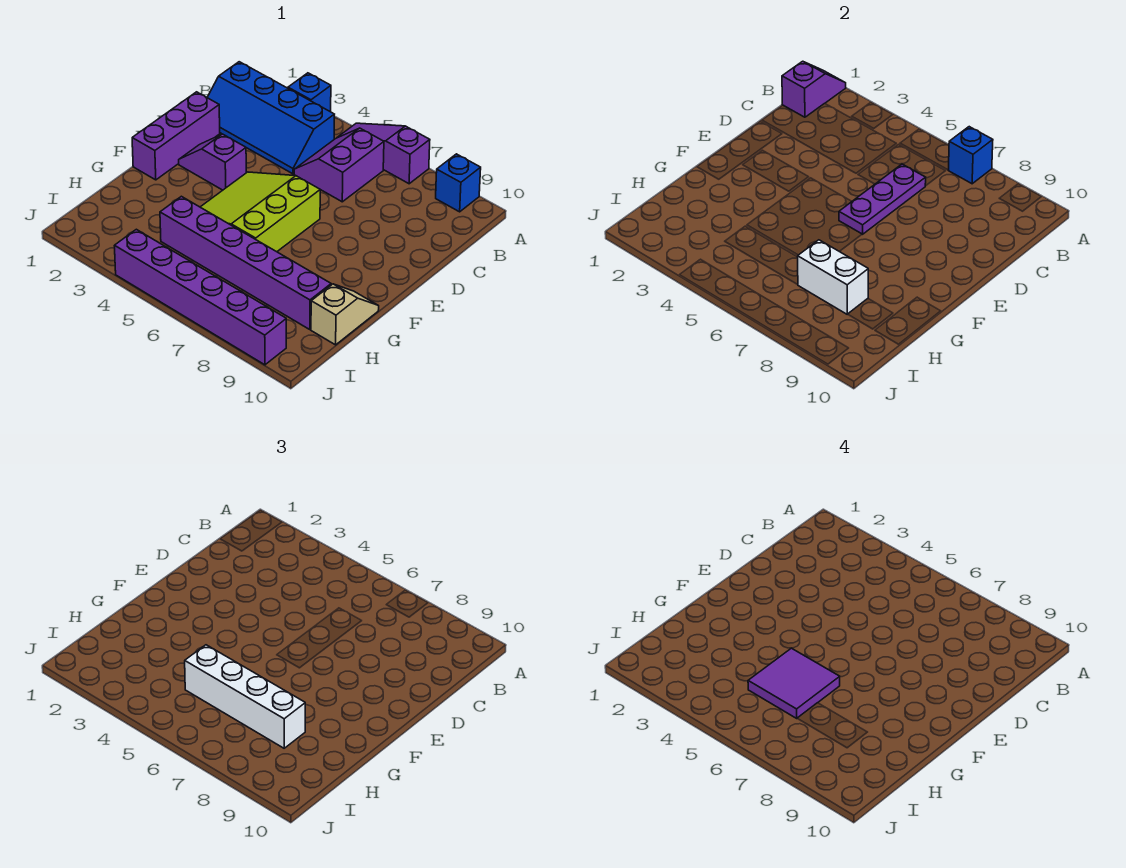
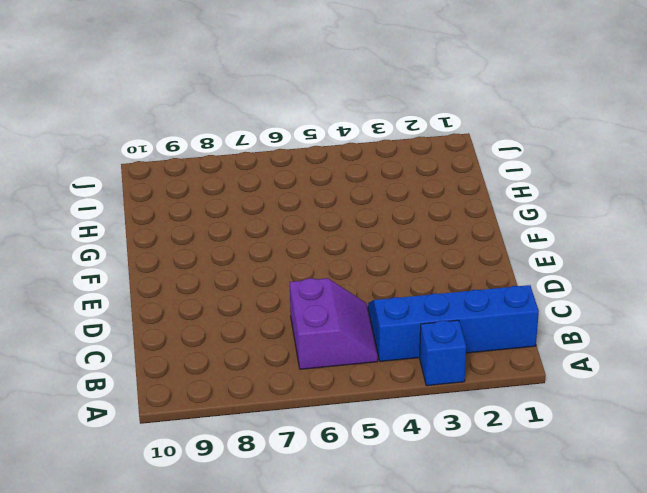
none -> purple 1x3 slope [337,123,430,184]
none -> blue 1x1 brick [436,154,481,212]
none -> purple 1x3 brick [132,92,220,180]

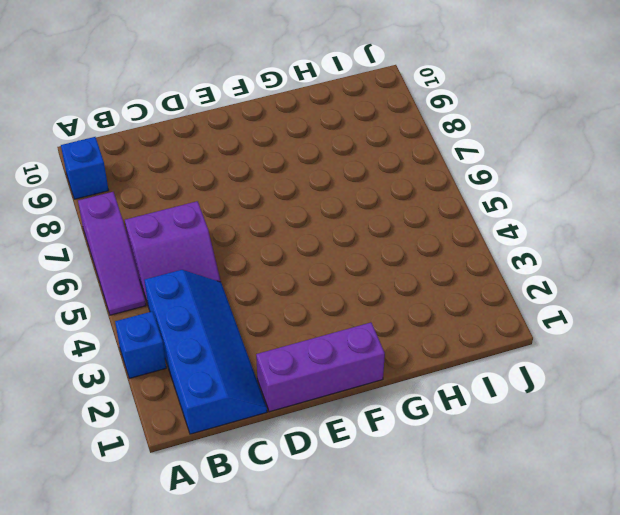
none -> purple 1x2 slope [179,134,246,190]
none -> lime 3x3 slope [201,172,320,252]
none -> tan 1x2 slope [311,284,379,345]

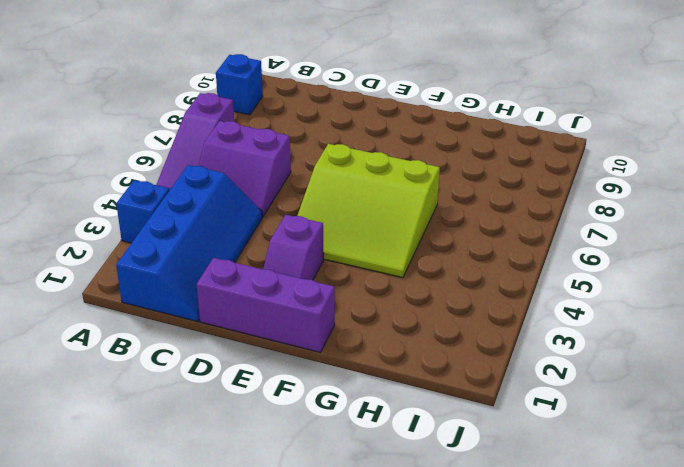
none -> tan 1x2 slope [311,284,379,345]
none -> purple 1x6 brick [160,196,331,329]
none -> purple 1x6 brick [114,229,286,365]

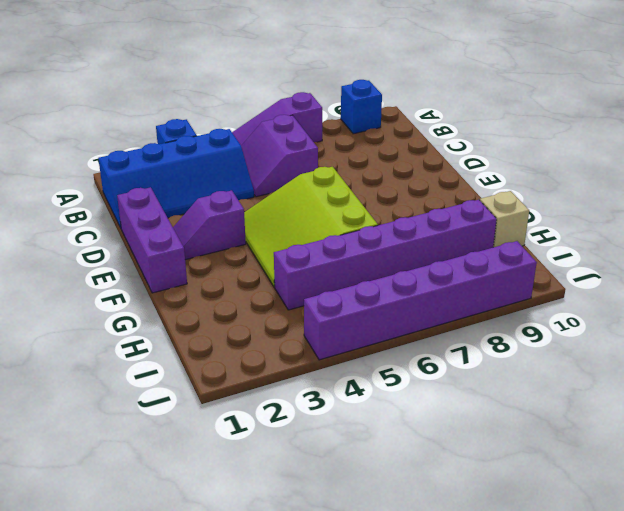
none -> purple 1x2 slope [782,61,846,117]
none -> blue 1x1 brick [948,127,993,184]
none -> purple 1x3 plate [839,164,926,234]

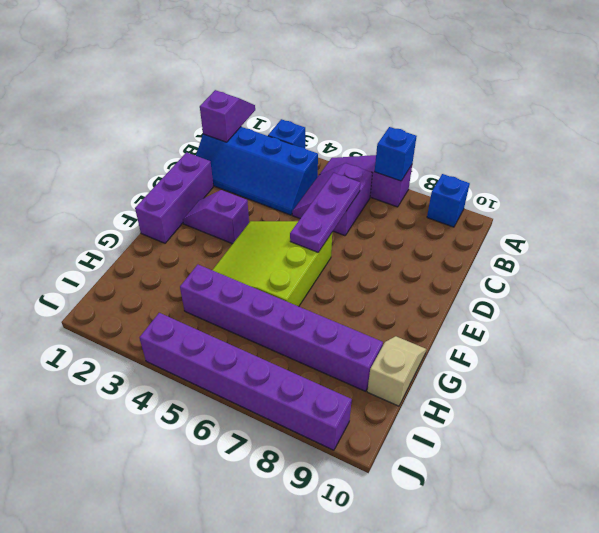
none -> white 1x2 brick [798,240,868,314]
none -> white 1x4 brick [185,645,305,748]
none -> purple 2x2 tile [748,648,840,718]

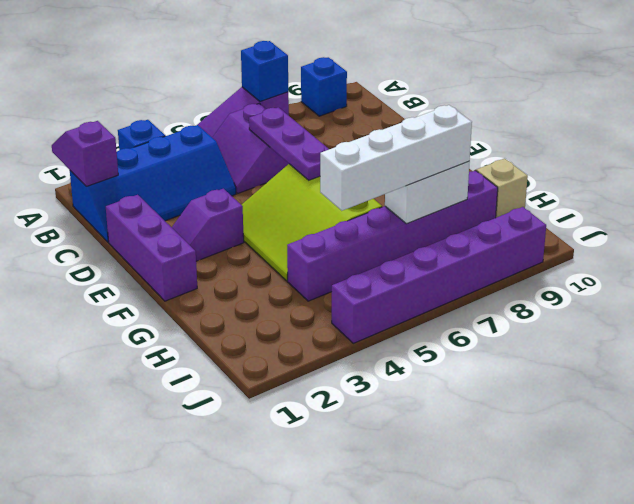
none -> purple 2x2 tile [748,648,840,718]

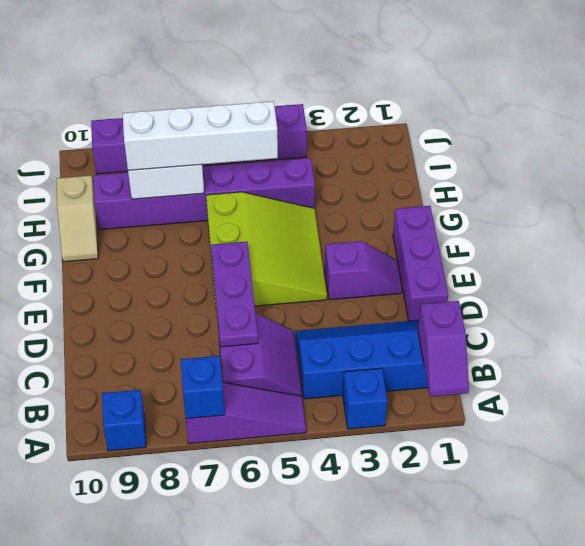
none -> purple 2x2 tile [748,648,840,718]

